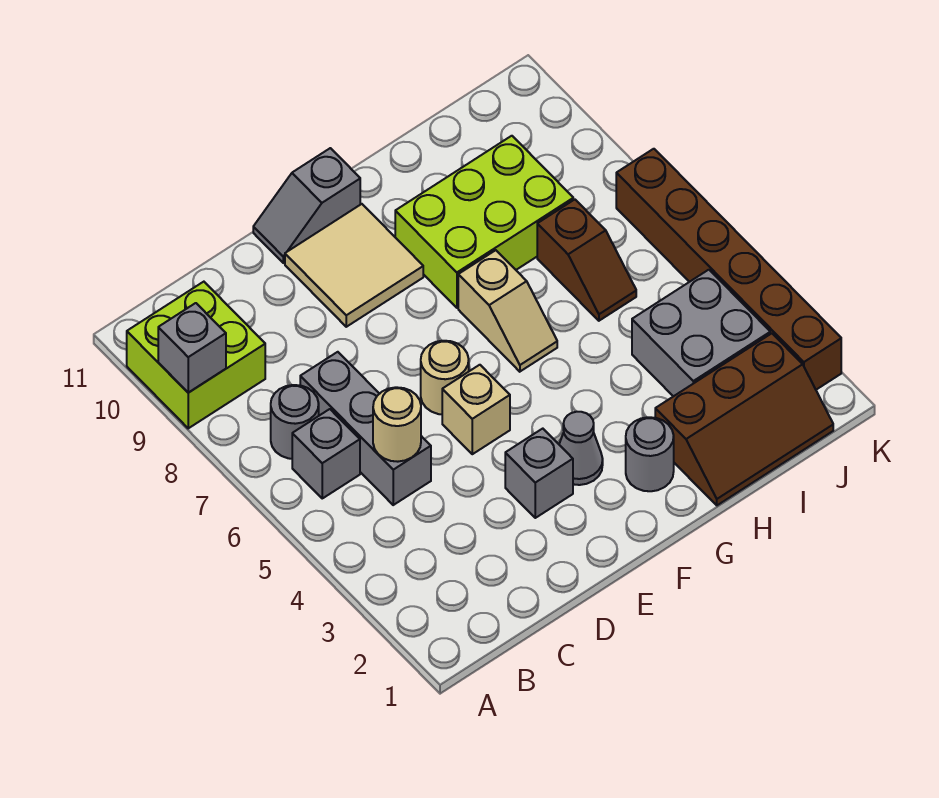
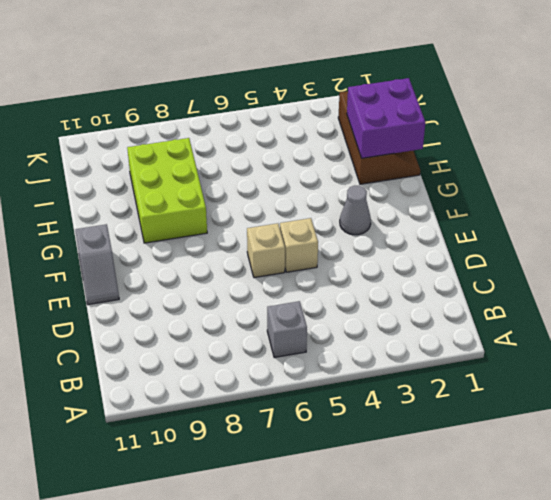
tan 1x1 brick [247,223,285,278] -> tan 1x1 round brick [421,341,469,414]
purple 2x2 brick [347,78,425,158] -> none
none -> lime 2x2 brick [127,282,265,428]
none -> grey 1x1 round brick [271,385,319,459]
none -> grey 1x3 brick [300,352,431,505]

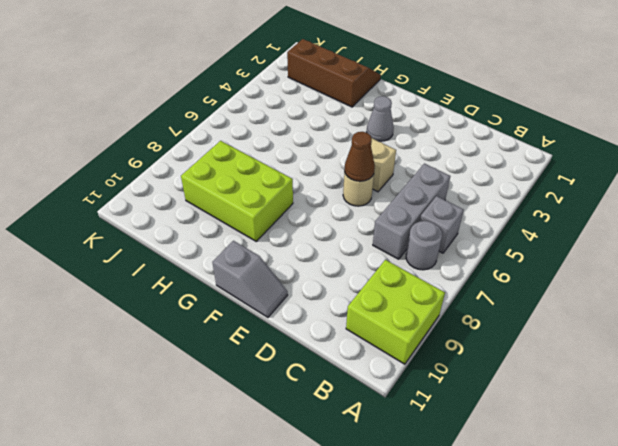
brown 1x1 cone [345,132,375,181] -> none
none -> grey 1x1 brick [505,429,573,518]
none -> tan 2x2 tile [285,204,423,327]
none -> grey 1x1 round brick [626,417,674,491]

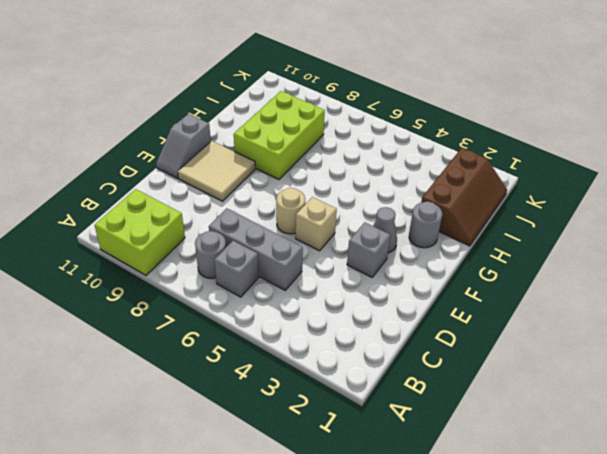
none -> tan 1x2 slope [458,250,557,372]
none -> grey 2x2 brick [632,270,770,396]
none -> brown 1x2 slope [537,200,636,321]

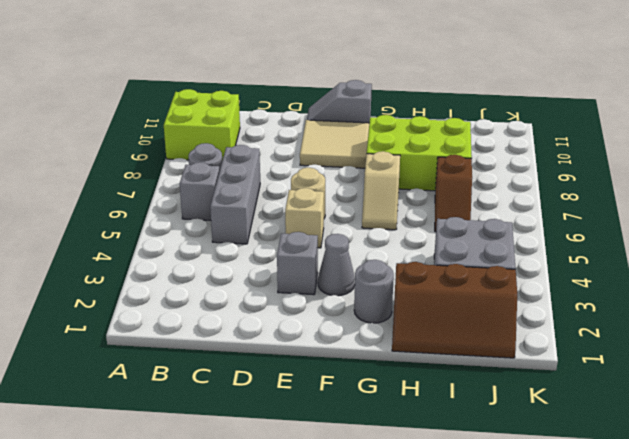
none -> brown 1x6 brick [616,149,841,390]
none -> grey 1x1 brick [158,303,226,393]
none -> tan 1x1 round brick [373,387,421,462]

